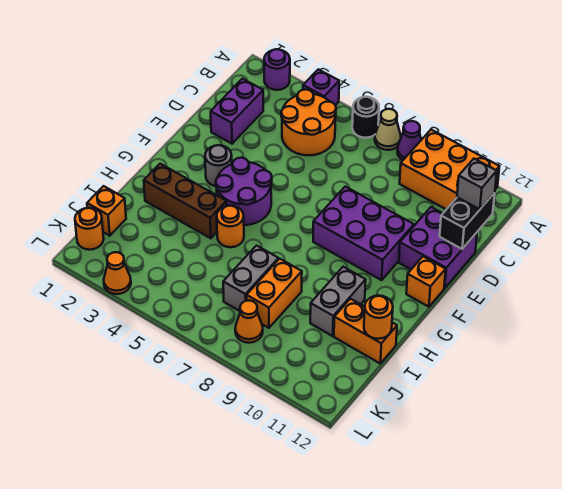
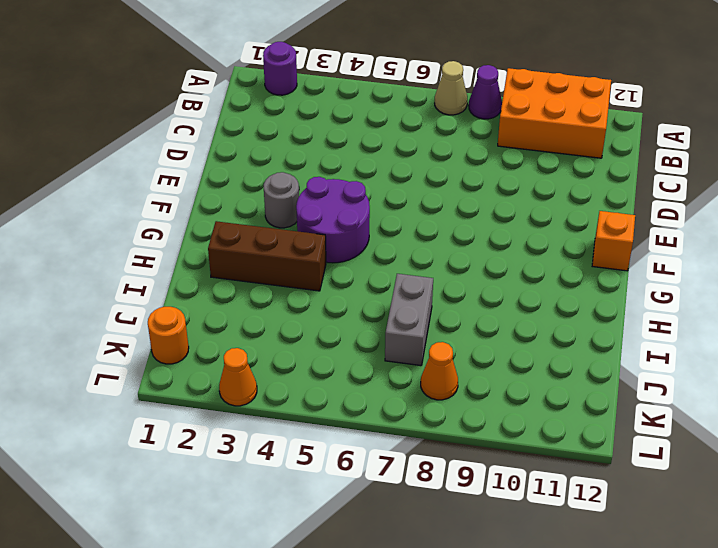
none -> purple 1x1 brick [303,69,339,105]
none -> black 1x1 round brick [352,97,379,138]
none -> orange 2x2 round brick [281,89,336,155]

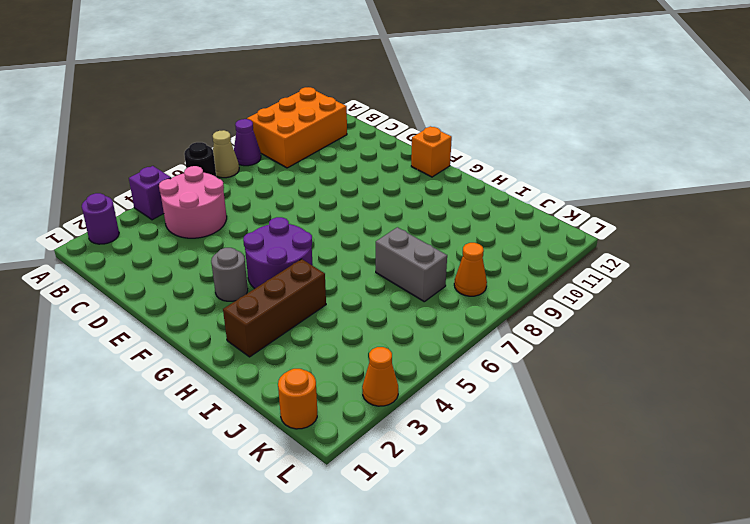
pink 2x2 round brick [159,166,227,238] -> orange 2x2 round brick [281,89,336,155]
none -> purple 1x2 brick [211,79,263,144]
none -> purple 2x2 brick [399,207,477,288]
none -> purple 2x3 brick [313,187,414,280]

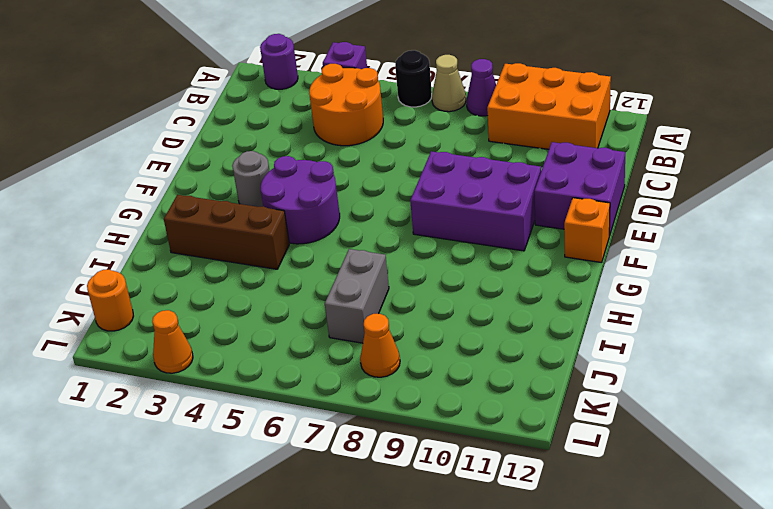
none -> purple 1x2 brick [211,79,263,144]
none -> orange 1x1 round brick [217,206,244,247]
none -> grey 1x2 brick [310,267,366,336]

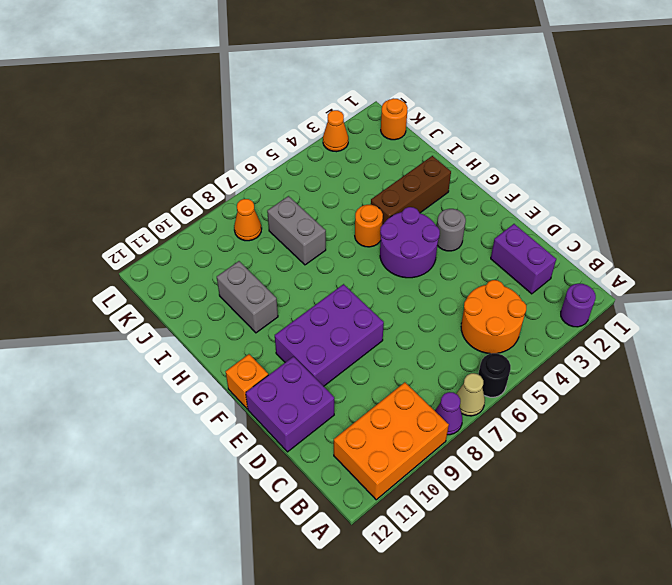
none -> purple 1x1 brick [303,69,339,105]
none -> orange 1x2 brick [247,259,302,328]
none -> orange 1x2 brick [334,299,397,363]

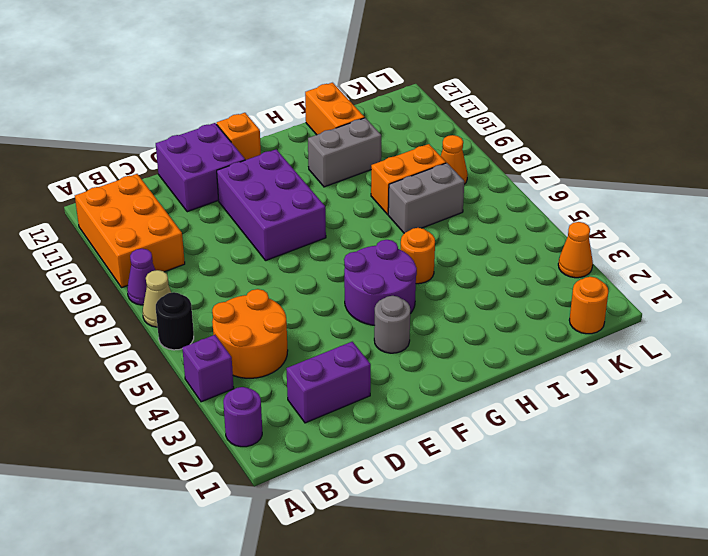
none -> brown 1x3 brick [144,164,226,238]
none -> orange 1x1 brick [87,186,126,236]
none -> black 1x2 brick [440,193,495,249]

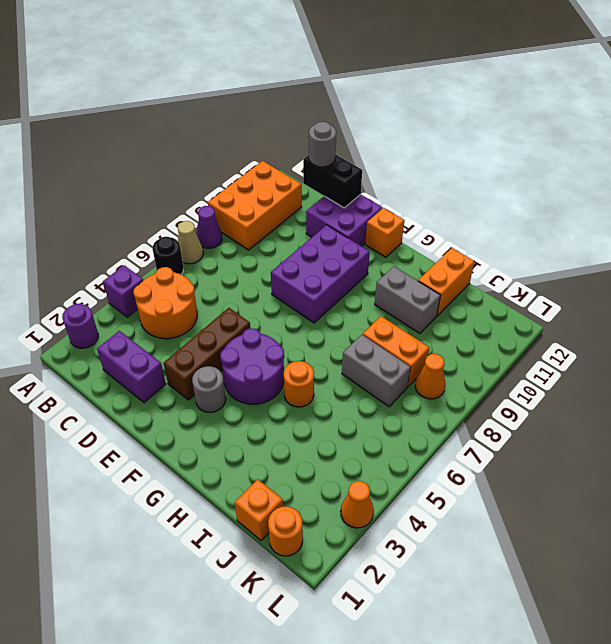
grey 1x1 round brick [309,122,336,167] -> grey 1x1 brick [457,159,497,209]
brown 1x3 brick [164,308,250,400] -> brown 1x3 brick moved to [144,164,226,238]
none -> orange 1x1 round brick [364,296,393,339]

